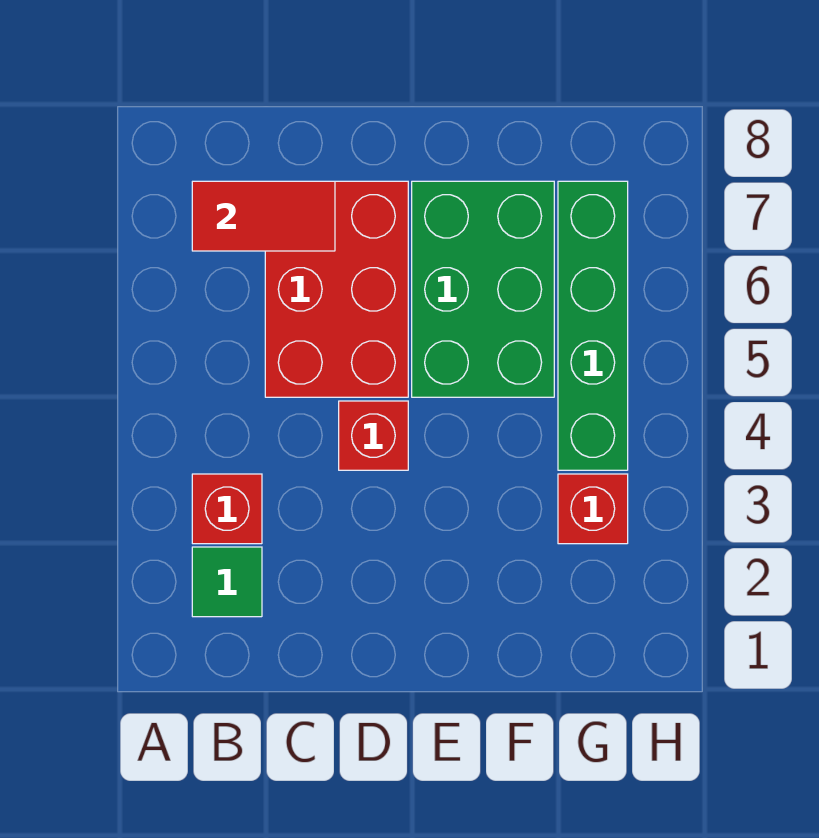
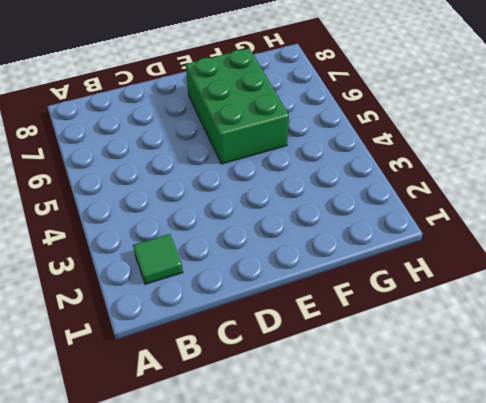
none -> red 1x1 brick [192,474,262,544]
none -> red 2x3 brick [265,181,408,397]

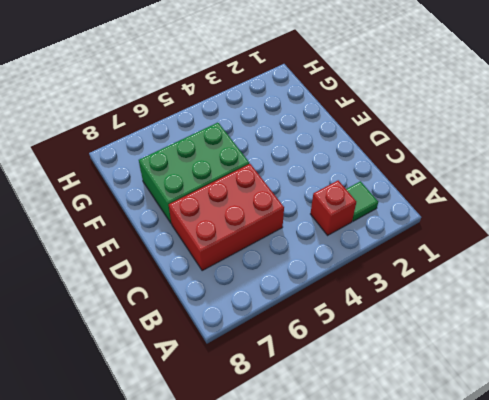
none -> red 1x1 brick [339,401,408,470]
none -> red 1x1 brick [558,474,628,544]

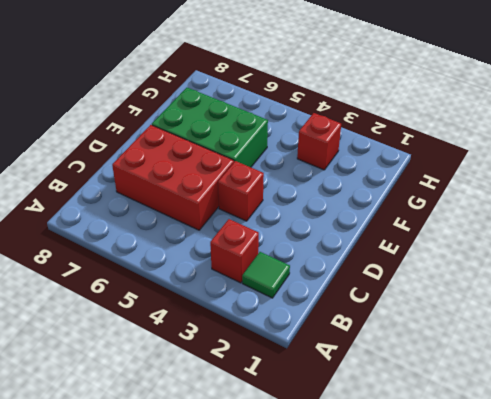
none -> green 1x4 brick [558,181,628,470]
none -> red 1x2 tile [192,181,335,251]

